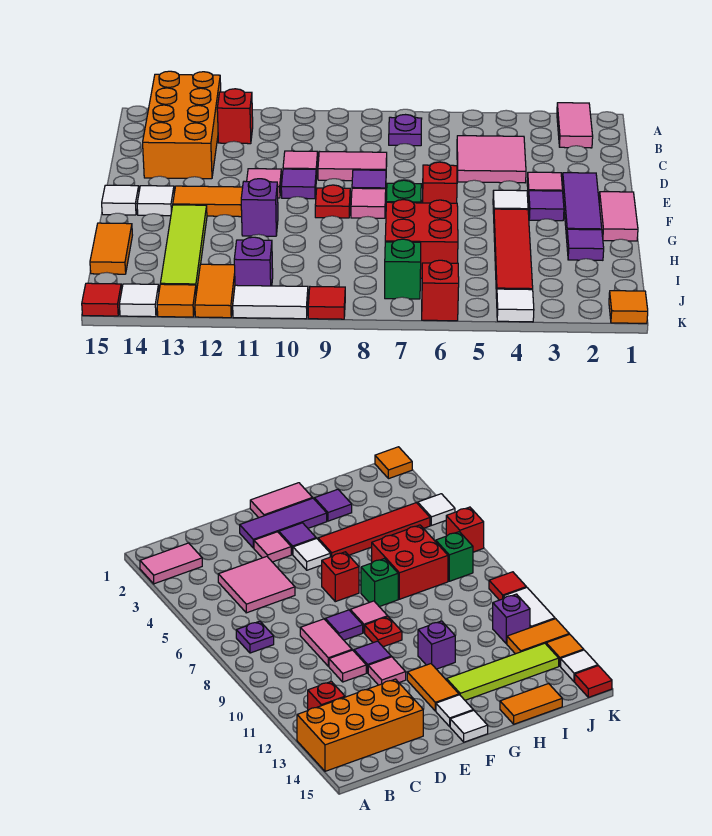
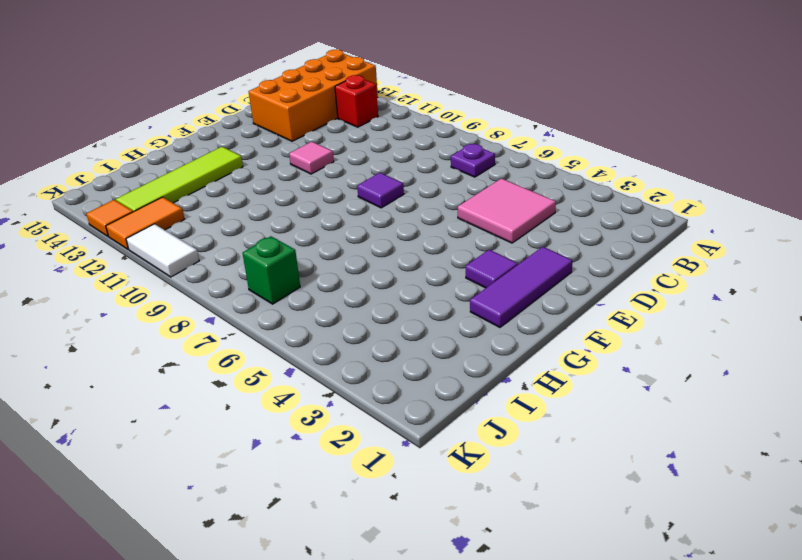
none -> pink 1x2 tile [557,103,593,148]
none -> pink 1x2 tile [318,152,387,181]
none -> pink 1x1 tile [283,151,318,179]
none -> pink 1x1 tile [527,172,563,199]

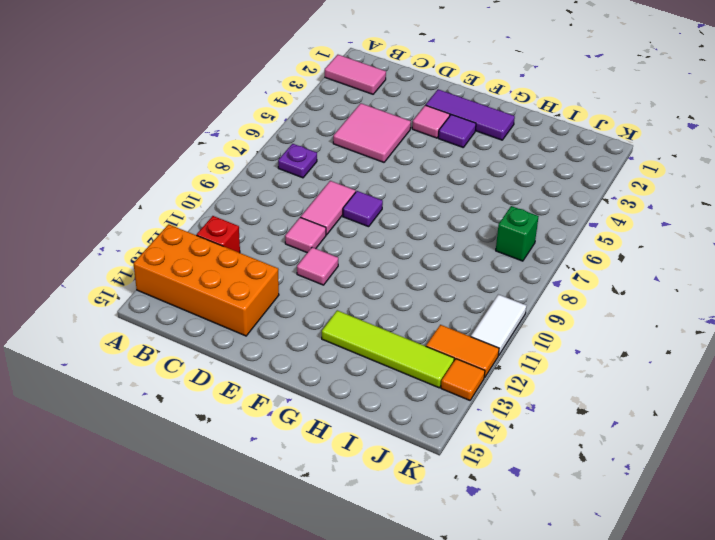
none -> purple 1x1 tile [281,169,316,199]
none -> pink 1x2 tile [599,192,638,241]
none -> white 1x1 tile [493,190,528,214]
none -> red 1x1 brick [422,162,457,203]

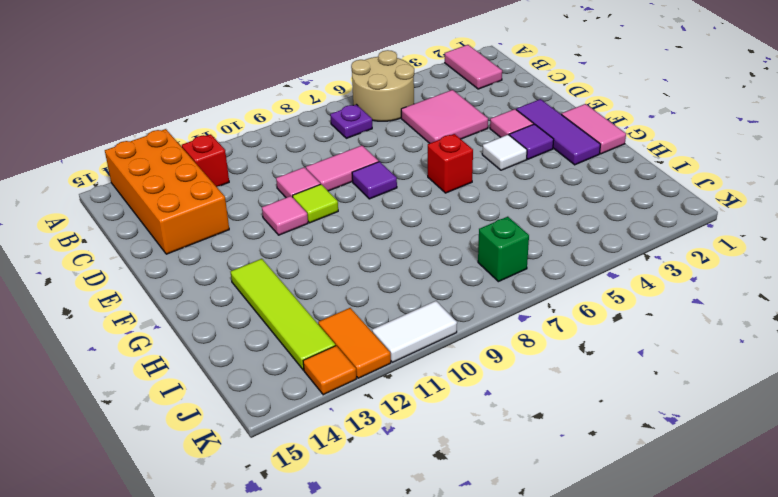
tan 2x2 round brick [351,50,414,121] -> none
lime 1x1 tile [293,184,338,223] -> purple 1x1 tile [281,169,316,199]
none -> pink 1x1 tile [351,188,386,218]
none -> red 1x1 plate [315,185,350,218]
none -> orange 1x2 tile [173,186,243,217]
none -> white 1x1 tile [137,186,174,216]

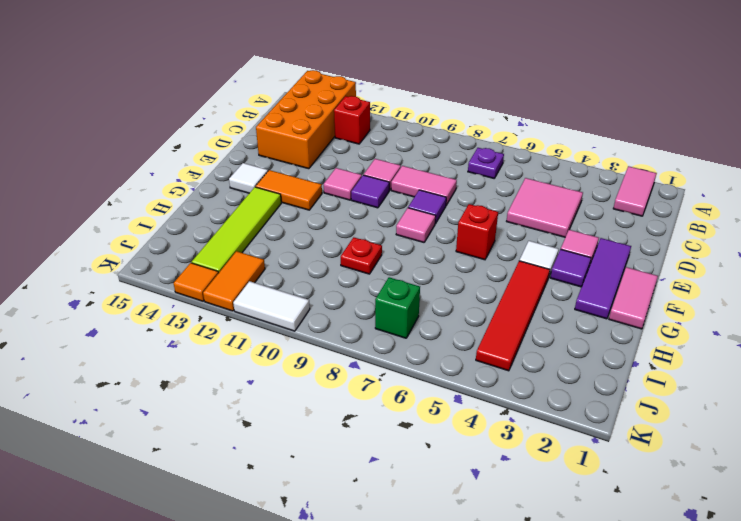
red 1x1 plate [341,237,382,274] -> red 1x1 plate moved to [315,185,350,218]
none -> white 1x1 tile [102,185,139,215]
none -> green 1x1 brick [386,180,421,203]
none -> purple 1x1 brick [241,179,278,236]
none -> purple 1x1 tile [567,229,604,260]

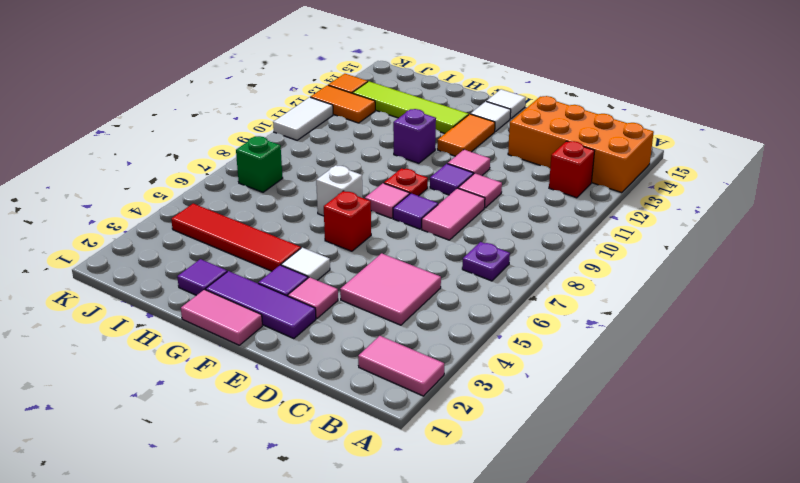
white 1x1 brick [316,165,363,216] -> green 1x1 brick [386,180,421,203]
none -> red 2x2 brick [385,200,458,278]
none -> orange 1x2 tile [90,223,132,274]
none -> purple 1x1 brick [234,237,273,286]
none -> orange 1x1 tile [609,291,648,323]

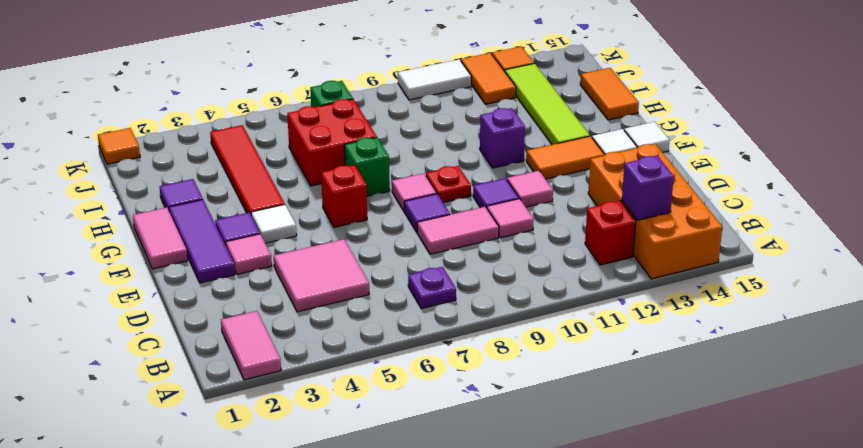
purple 1x1 brick [622,156,674,220] -> purple 1x1 brick moved to [234,237,273,286]
none -> white 1x1 tile [497,289,534,322]
none -> red 1x1 brick [422,260,459,321]
none -> red 1x1 tile [308,287,345,319]
none -> white 1x1 tile [119,284,159,317]

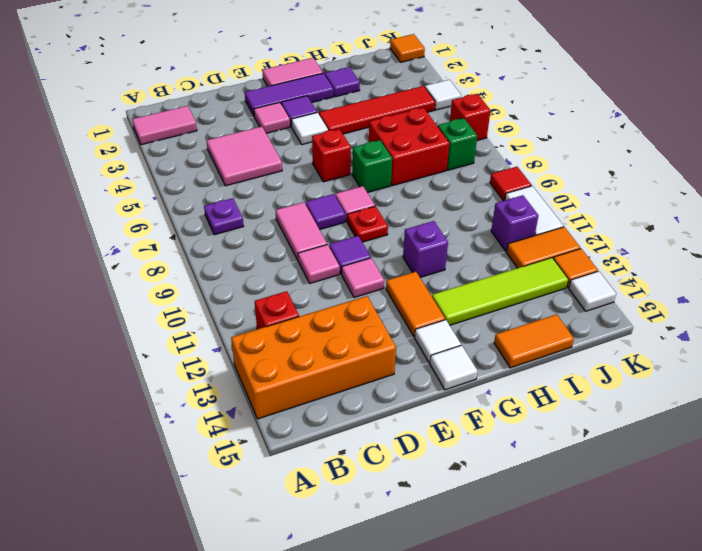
none -> red 1x1 tile [82,283,122,316]

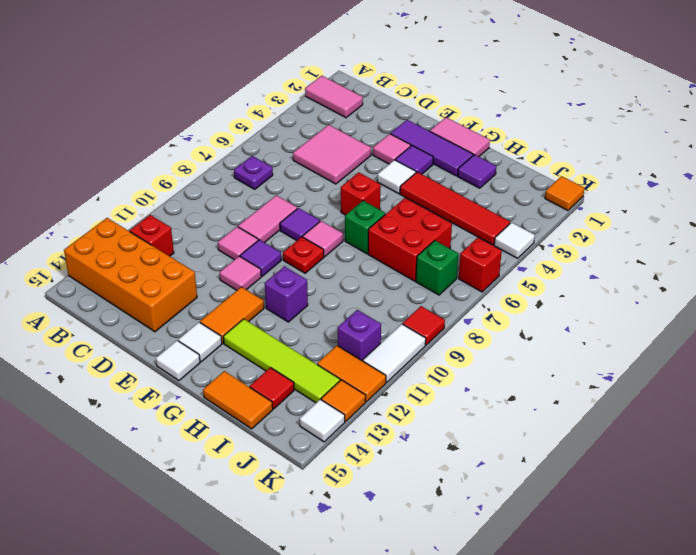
red 1x1 tile [250,368,294,409] -> red 1x1 tile moved to [82,283,122,316]

